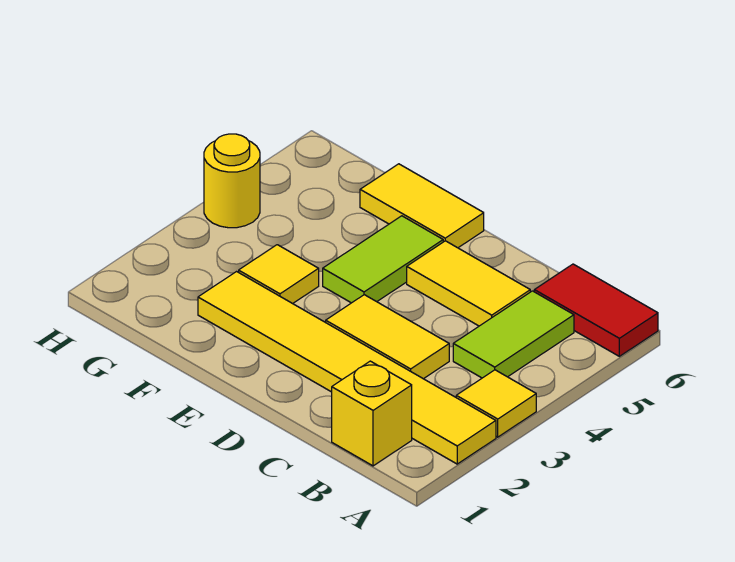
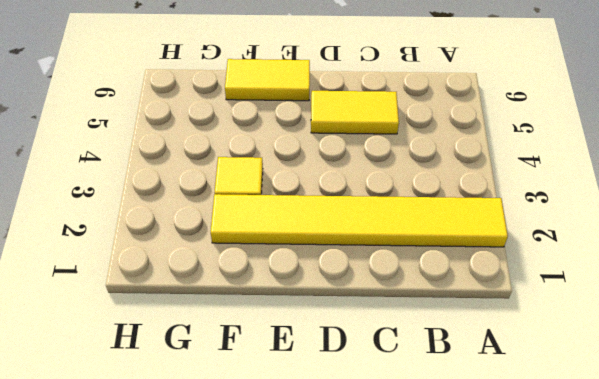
none -> yellow 1x1 tile [456,370,536,437]
none -> red 1x2 tile [534,264,658,356]

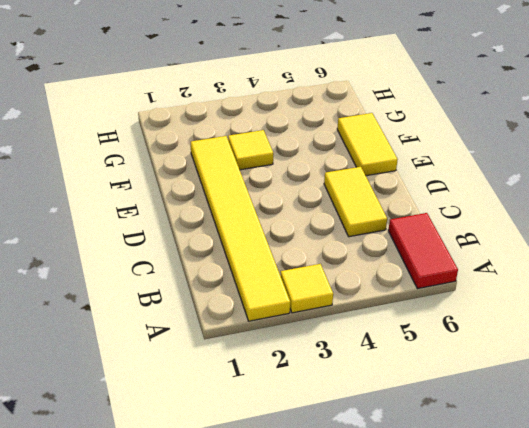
none -> yellow 1x1 brick [332,361,412,466]
none -> lime 1x2 tile [453,291,574,378]

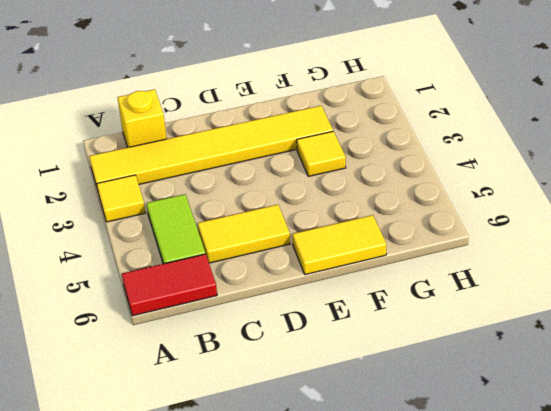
none -> yellow 1x2 tile [326,295,449,379]
none -> lime 1x2 tile [323,216,443,303]

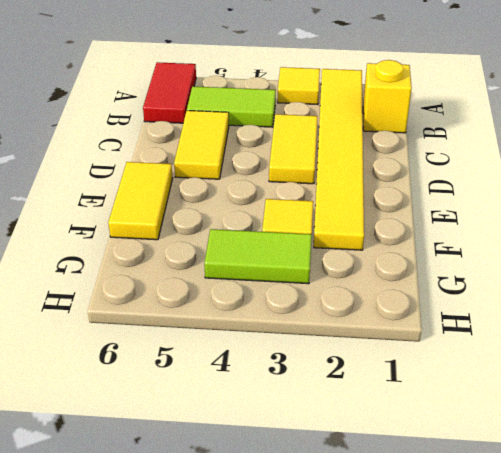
lime 1x2 tile [204,229,312,284] -> lime 1x2 tile moved to [323,216,443,303]
none -> yellow 1x1 round brick [204,134,260,228]

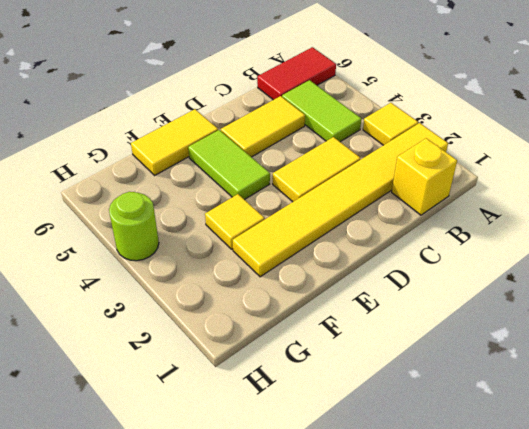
lime 1x1 round brick [109,192,159,261] -> yellow 1x1 round brick [204,134,260,228]

